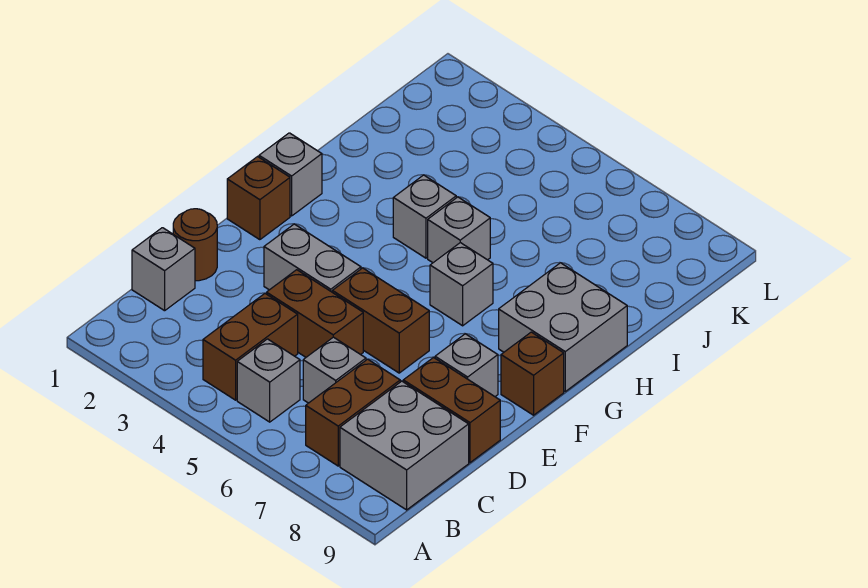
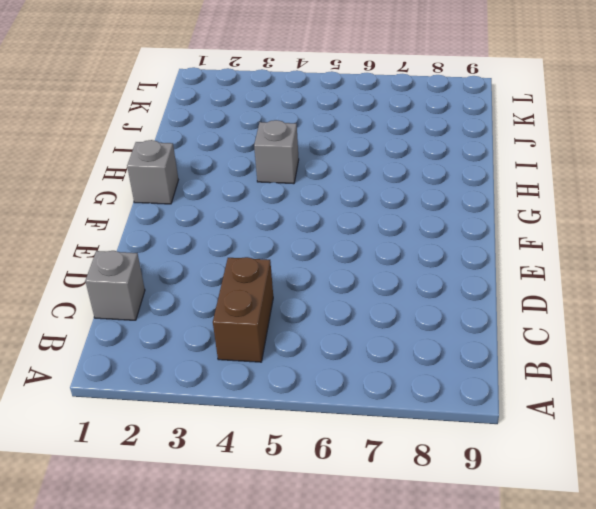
none -> grey 1x1 brick [237,339,300,422]
none -> brown 1x2 brick [306,359,400,466]
none -> grey 2x2 brick [340,381,469,510]

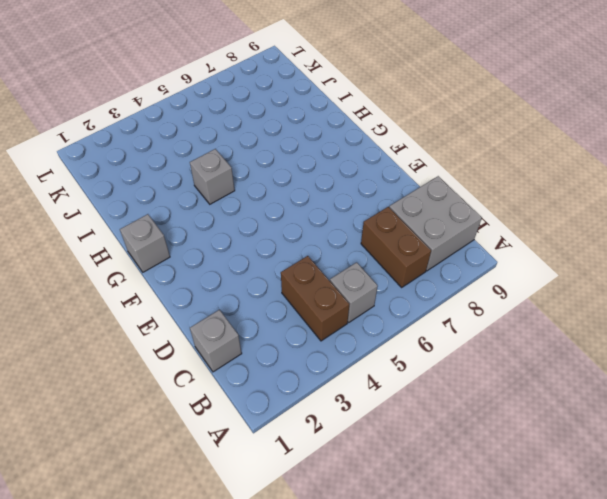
none -> grey 1x1 brick [303,337,366,403]
none -> brown 1x1 round brick [173,209,217,281]
none -> brown 1x2 brick [267,270,363,357]

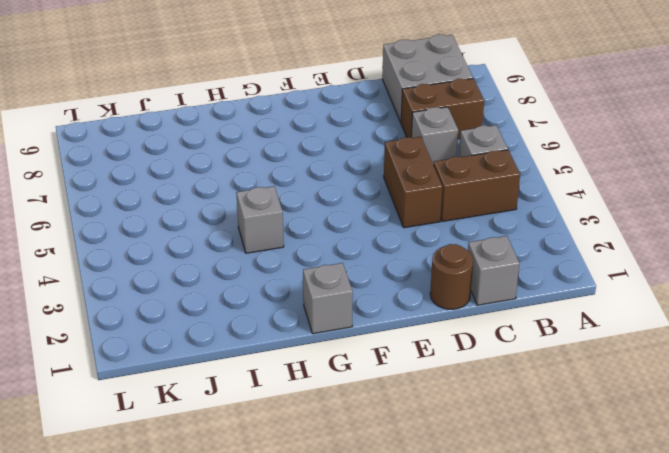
none -> brown 1x2 brick [403,357,500,463]
none -> grey 1x2 brick [264,224,361,292]
none -> brown 1x2 brick [332,268,429,373]

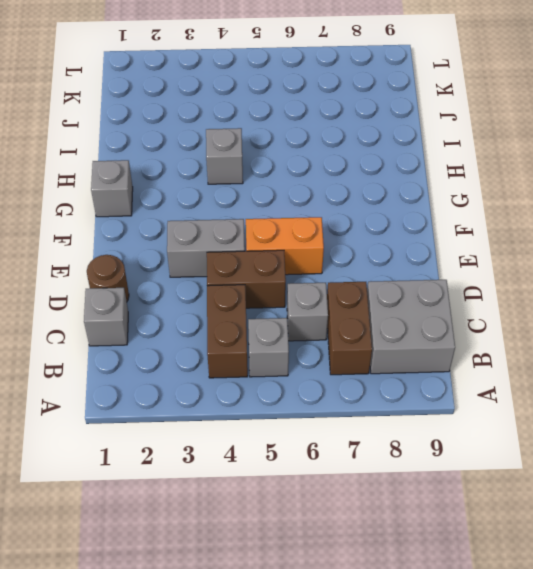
orange 1x2 brick [246,217,324,275] -> brown 1x2 brick [332,268,429,373]
none -> brown 1x2 brick [403,357,500,463]
none -> grey 1x1 brick [435,334,498,396]
none -> brown 1x1 brick [227,157,290,240]

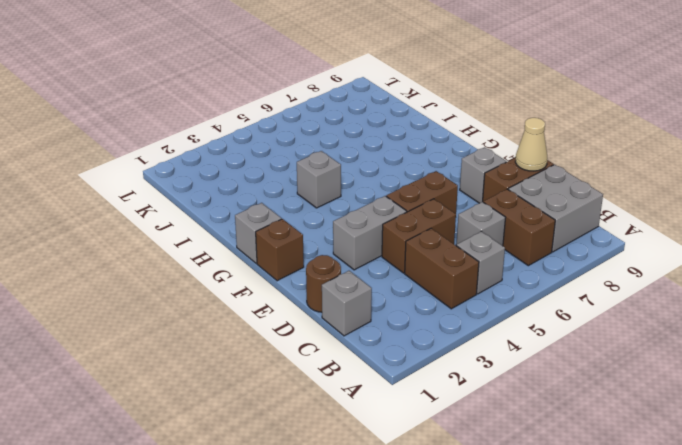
tan 1x1 cone [515,118,547,171] -> none
none -> brown 1x1 brick [501,332,564,415]
none -> grey 1x1 brick [430,243,493,326]
none -> grey 2x2 brick [499,263,627,391]

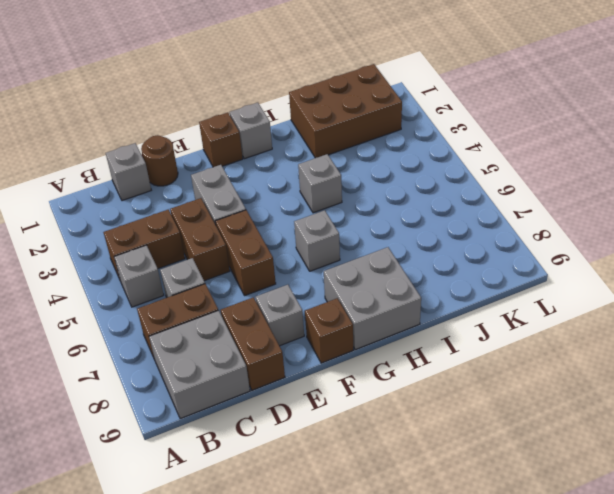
brown 2x3 brick [289,64,402,158] -> none
none -> grey 1x1 brick [428,197,490,263]

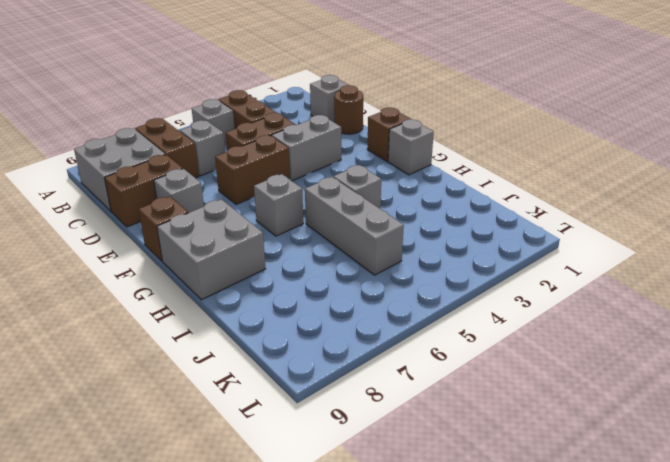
grey 1x3 brick [305,177,404,275] -> grey 1x1 brick [428,197,490,263]

